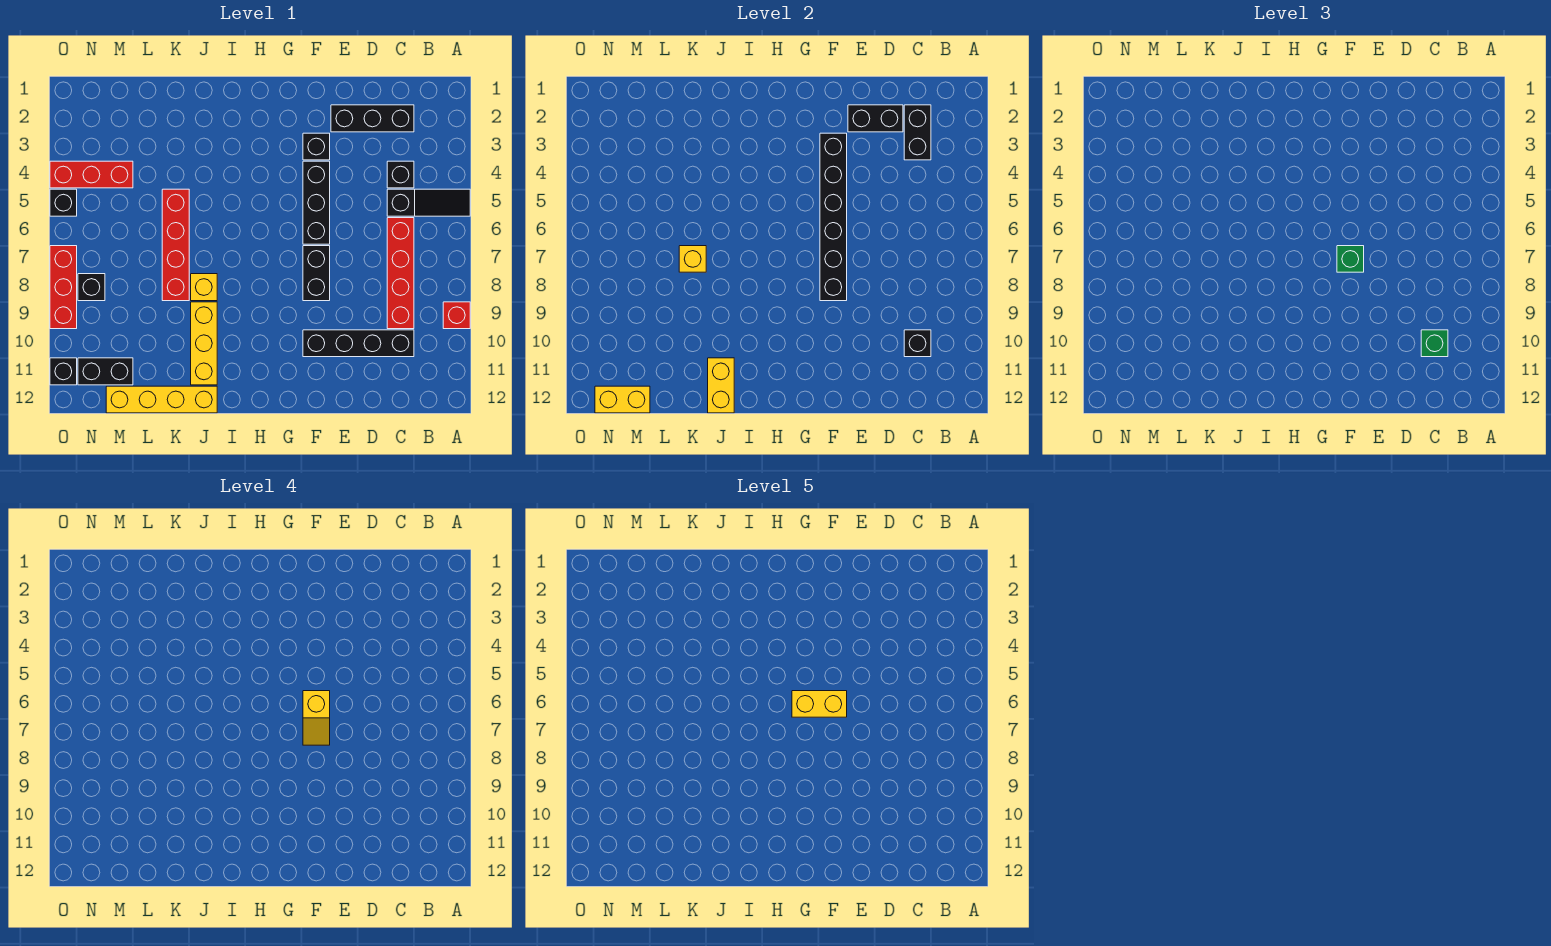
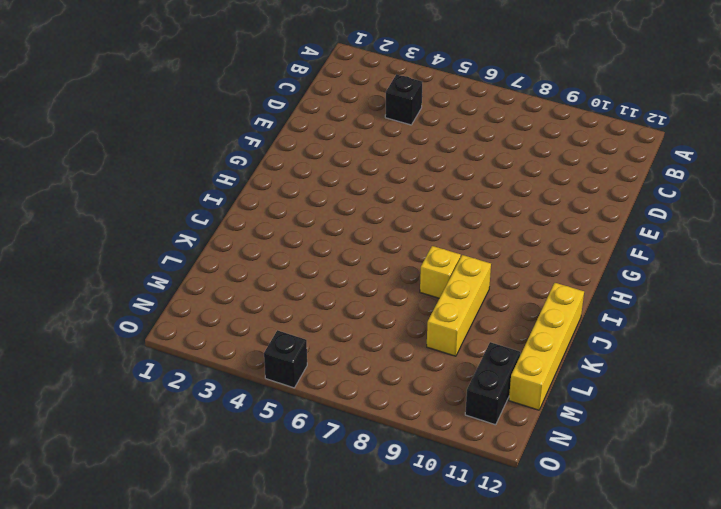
yellow 1x3 brick [427,255,491,356] -> yellow 1x3 brick turned to [191,302,217,385]
none -> black 1x3 slope [387,189,470,216]
none -> red 1x1 brick [443,302,470,329]
none -> black 1x3 brick [331,105,414,132]
none -> red 1x4 brick [387,218,414,329]

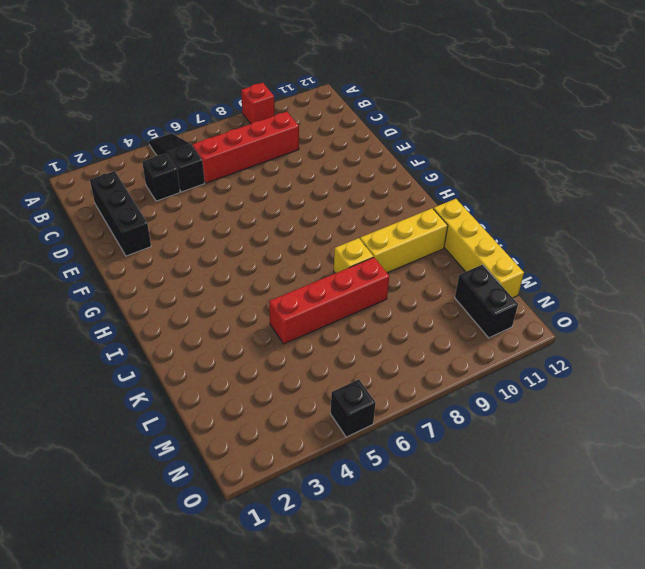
none -> black 1x4 brick [303,330,414,357]
none -> black 1x1 brick [303,133,330,160]
none -> black 1x3 brick [303,161,330,244]
none -> black 1x2 brick [303,246,330,301]

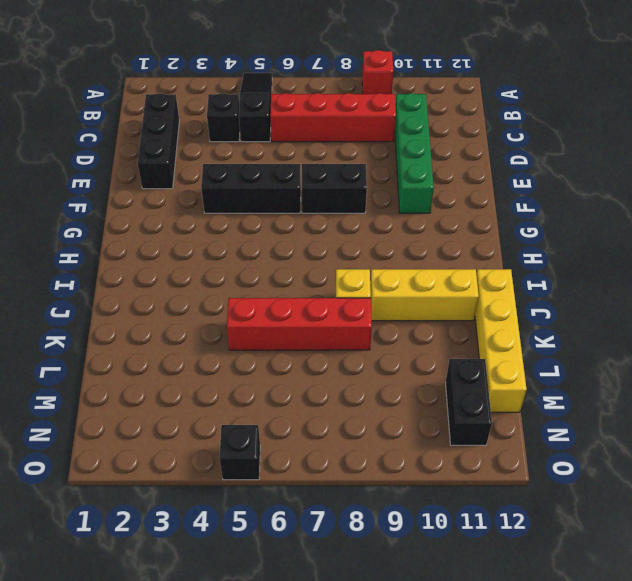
green 1x4 brick [395,93,434,213] -> black 1x4 brick [303,330,414,357]
none -> black 1x1 brick [303,133,330,160]
none -> red 1x3 brick [50,161,133,188]
none -> black 1x1 brick [78,274,105,301]
none -> red 1x3 brick [50,246,77,329]

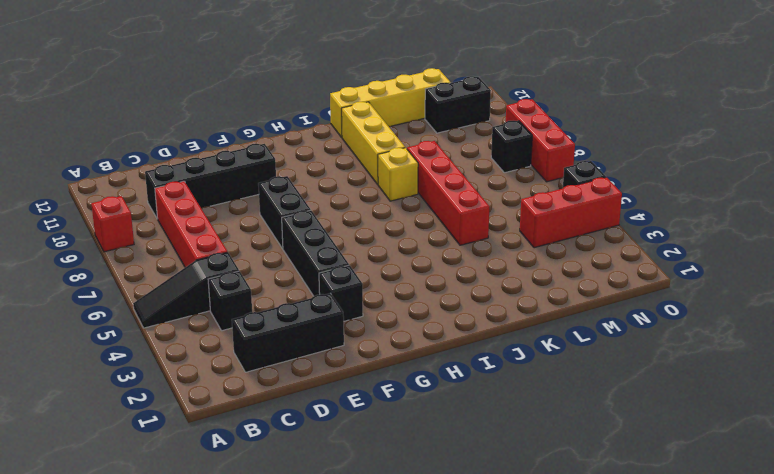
none -> black 1x1 brick [50,358,77,385]
none -> black 1x2 brick [904,105,931,160]
none -> black 1x1 brick [904,330,931,357]
none -> black 1x2 brick [848,105,903,132]

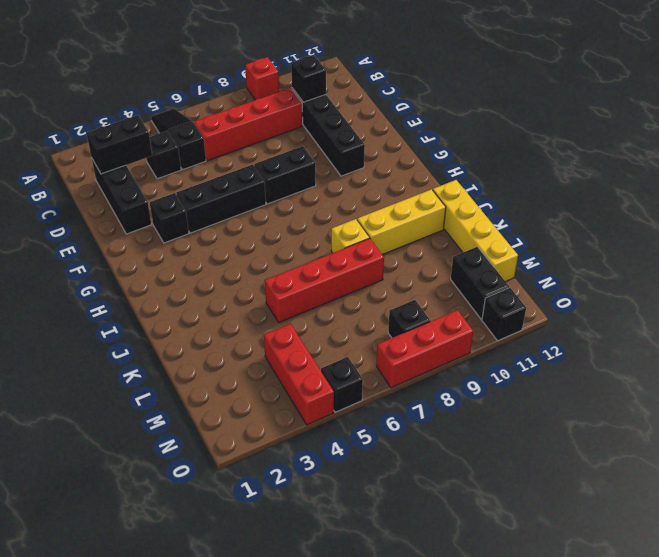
none -> black 1x2 brick [848,105,903,132]
none -> black 1x6 brick [820,133,847,301]
none -> yellow 1x2 brick [708,358,734,413]
none -> yellow 1x1 brick [679,246,706,272]

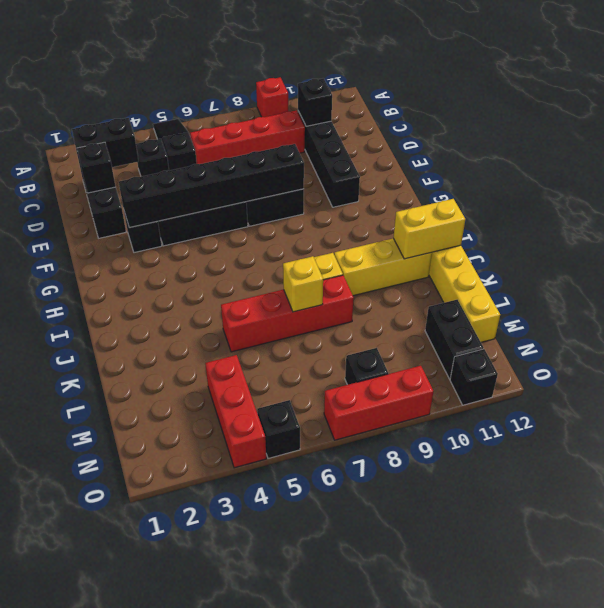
black 1x1 brick [77,142,116,193] -> black 1x2 brick [848,105,903,132]
none -> yellow 1x2 brick [595,386,650,413]
none -> green 1x1 brick [1421,330,1448,357]
none -> green 1x1 brick [1337,246,1364,272]
none -> yellow 1x2 slope [303,691,330,745]

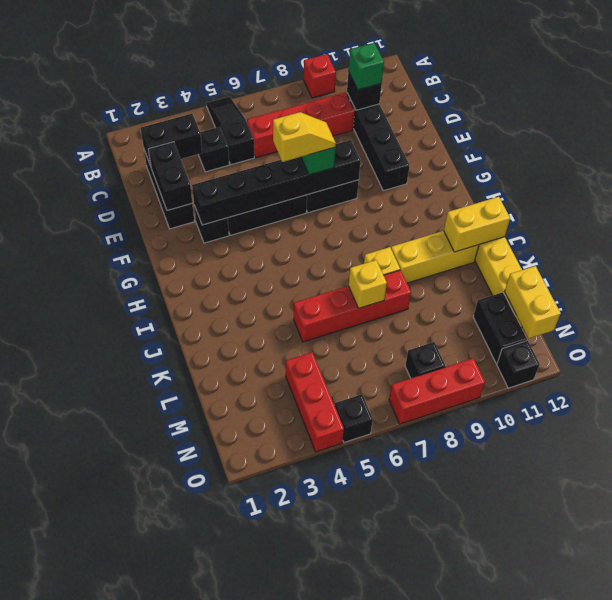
none -> yellow 1x2 brick [792,691,847,717]

